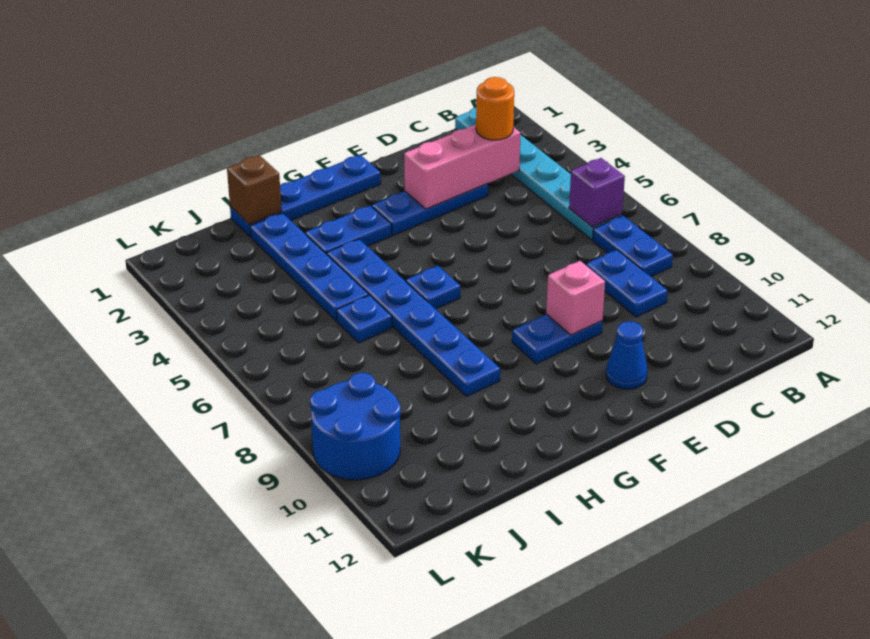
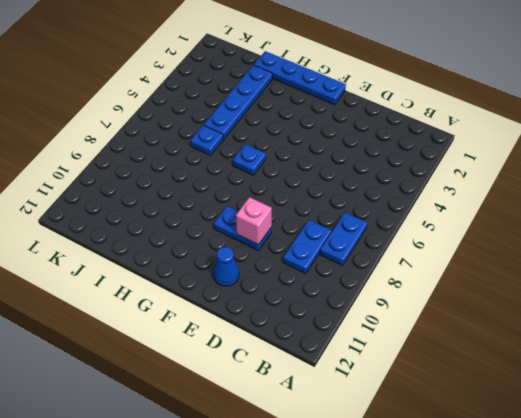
none -> cyan 1x6 plate [455,108,622,240]
none -> blue 1x3 plate [372,184,488,235]
none -> blue 1x2 plate [305,205,392,254]

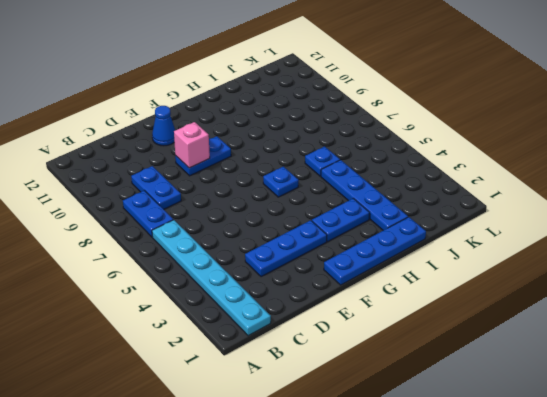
none -> blue 1x6 plate [327,239,500,396]
none -> blue 2x2 round brick [310,373,401,480]
none -> purple 1x1 brick [569,158,625,227]

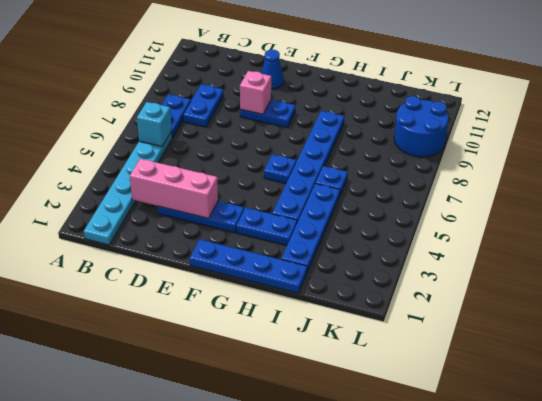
cyan 1x1 brick [137,102,172,147] -> purple 1x1 brick [569,158,625,227]
none -> brown 1x1 brick [227,155,282,224]
none -> orange 1x1 round brick [476,77,514,140]

